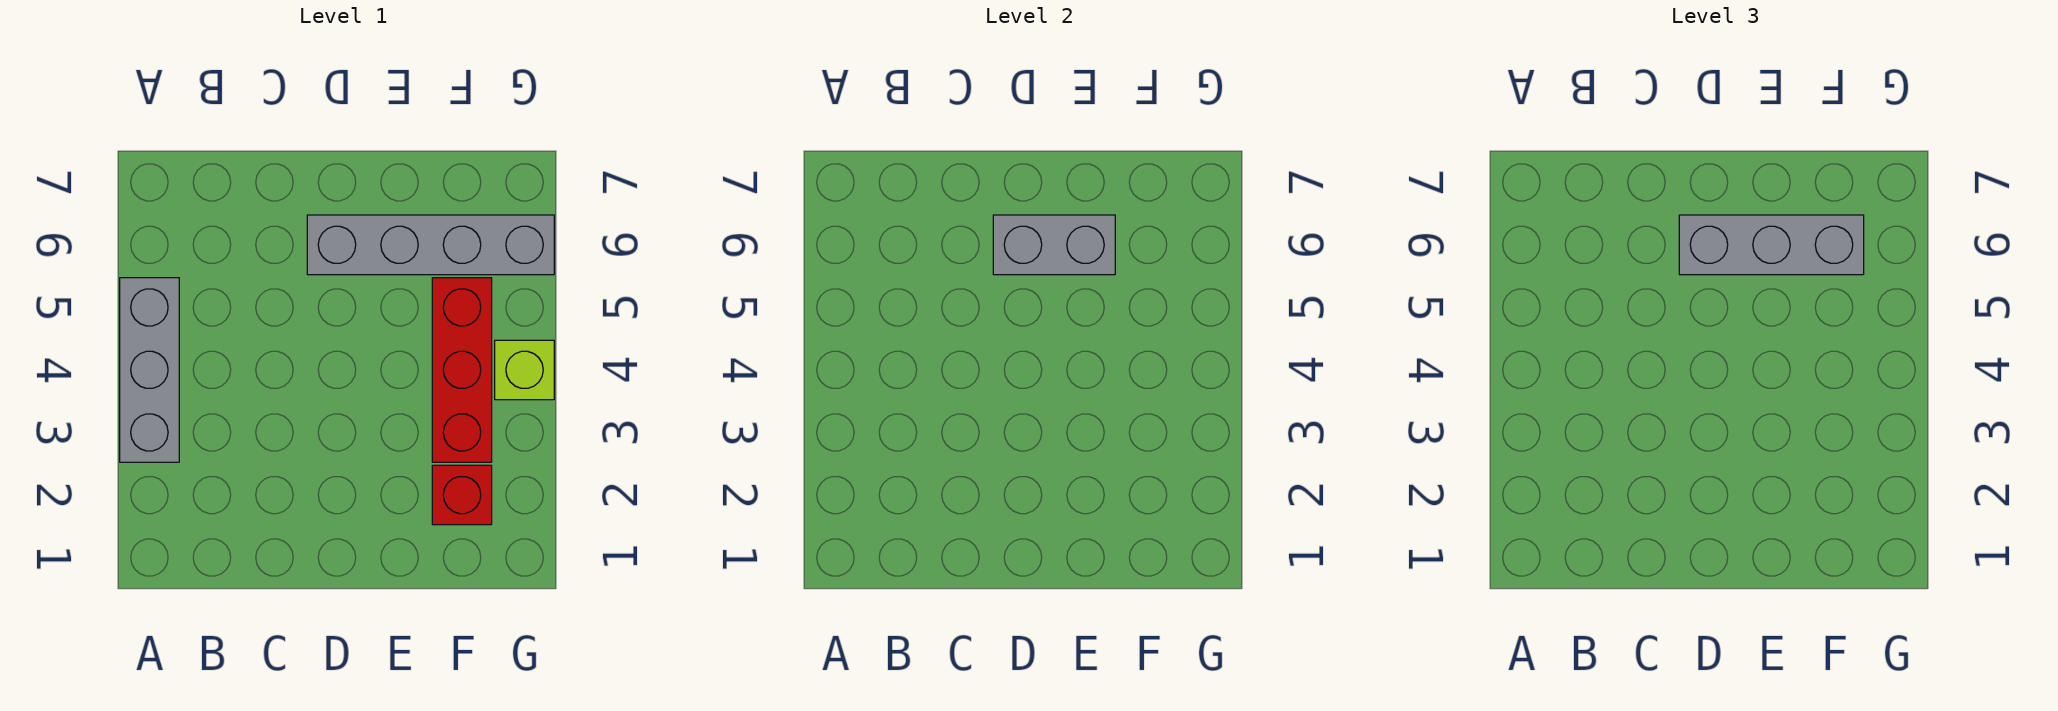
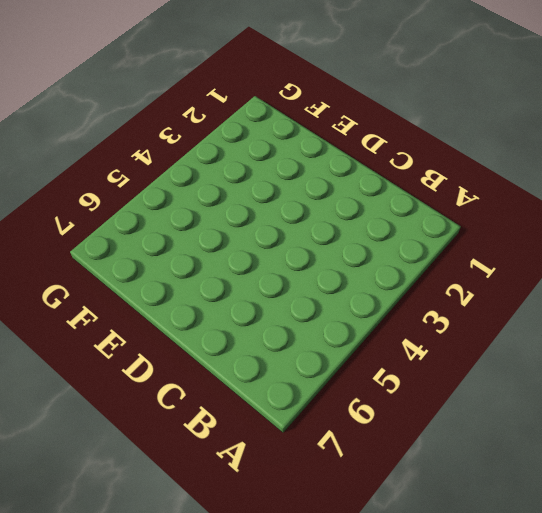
none -> grey 1x3 brick [120,278,179,462]
none -> grey 1x4 brick [307,215,554,275]

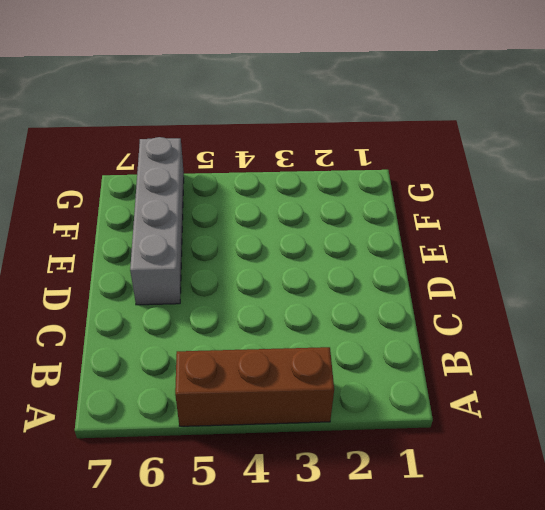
brown 1x3 brick [175,347,334,426] -> grey 1x3 brick [120,278,179,462]
none -> red 1x1 brick [432,465,492,525]
none -> red 1x3 brick [432,278,492,462]

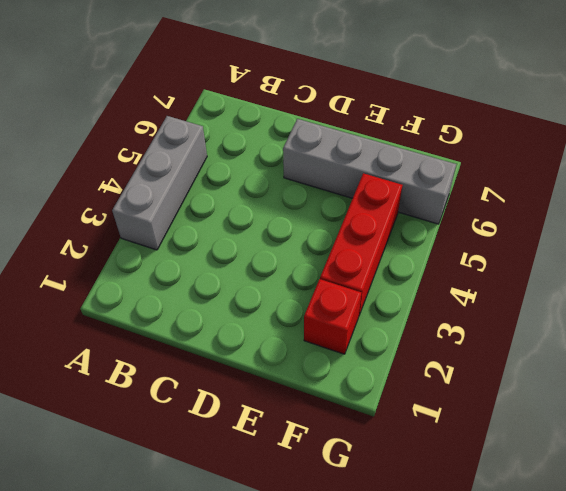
none -> lime 1x1 brick [495,340,554,400]
none -> grey 1x2 brick [993,215,1115,275]

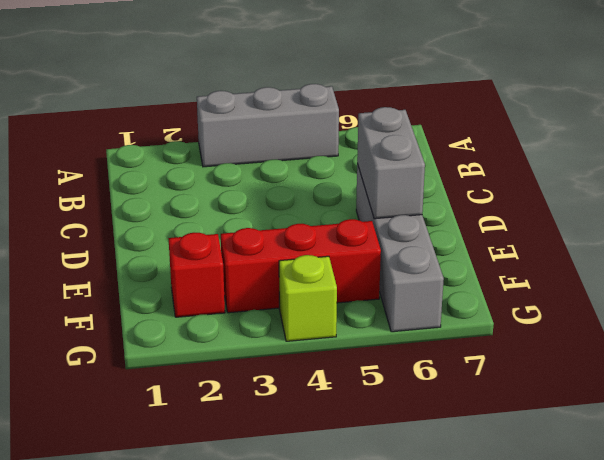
none -> grey 1x3 brick [1679,215,1864,275]

